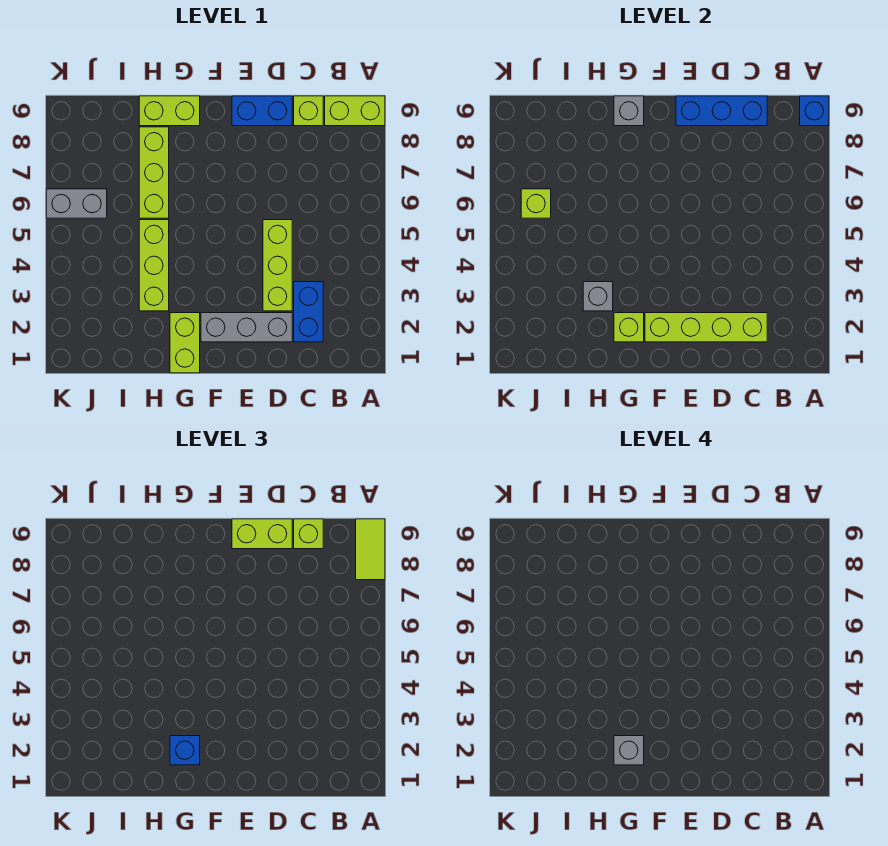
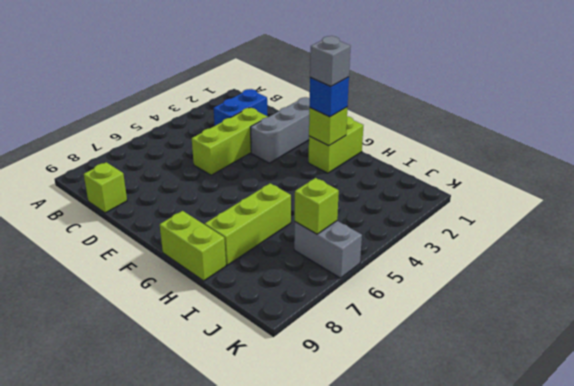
grey 1x3 brick [250,97,310,163] -> grey 1x3 brick turned to [201,313,292,342]
none -> lime 1x2 brick [325,96,385,126]
none -> blue 1x2 brick [232,96,292,126]
none -> lime 1x3 brick [139,220,169,311]

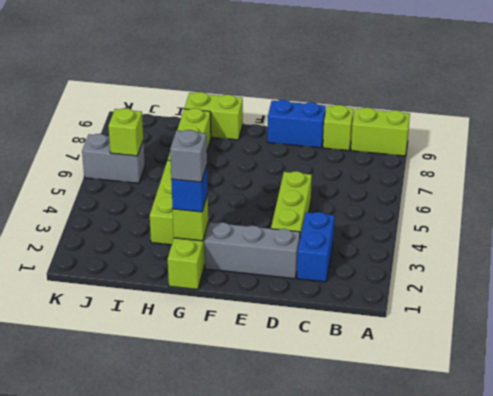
none -> blue 1x1 brick [800,96,829,126]
none -> lime 1x4 brick [645,313,767,342]
none -> blue 1x3 brick [676,96,767,126]

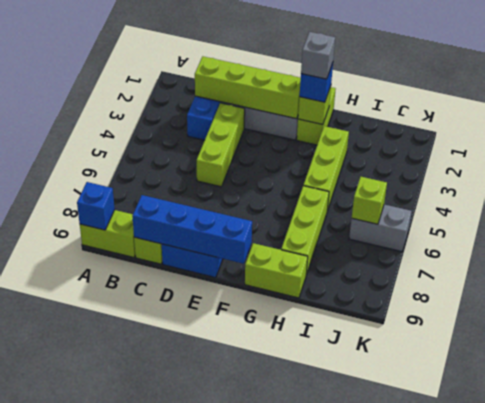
blue 1x4 brick [132,195,252,264] -> blue 1x3 brick [676,96,767,126]
none -> grey 1x1 brick [614,96,644,126]
none -> grey 1x1 brick [583,282,613,311]
none -> lime 1x2 tile [356,519,385,580]

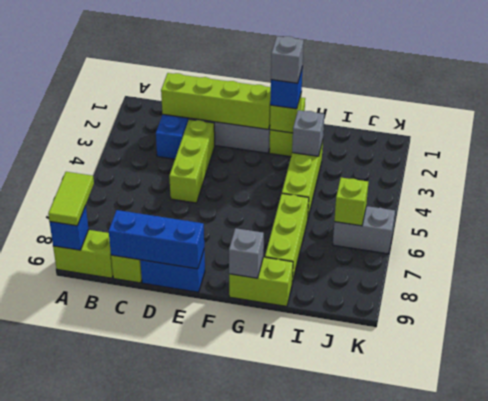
none -> lime 1x1 brick [294,519,323,549]
none -> lime 1x2 brick [232,519,292,549]

